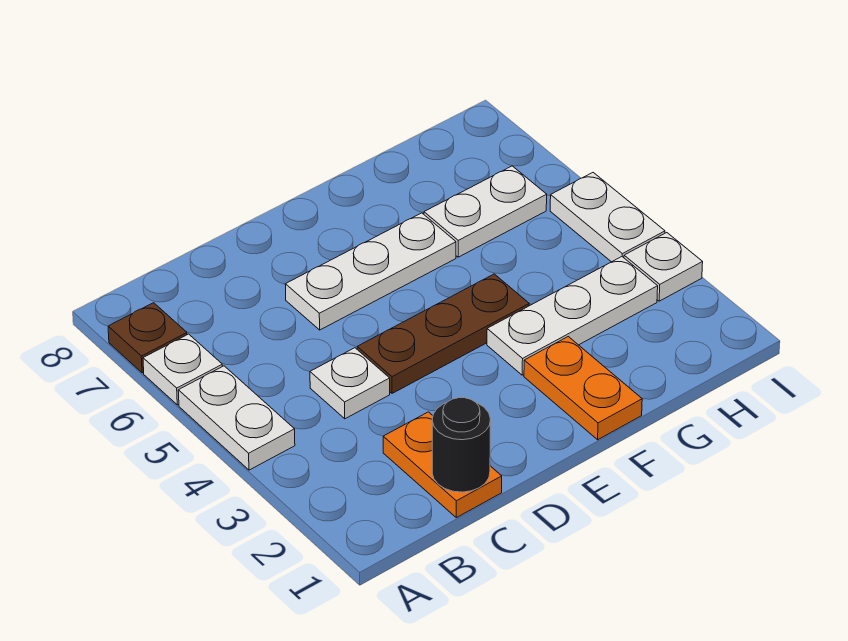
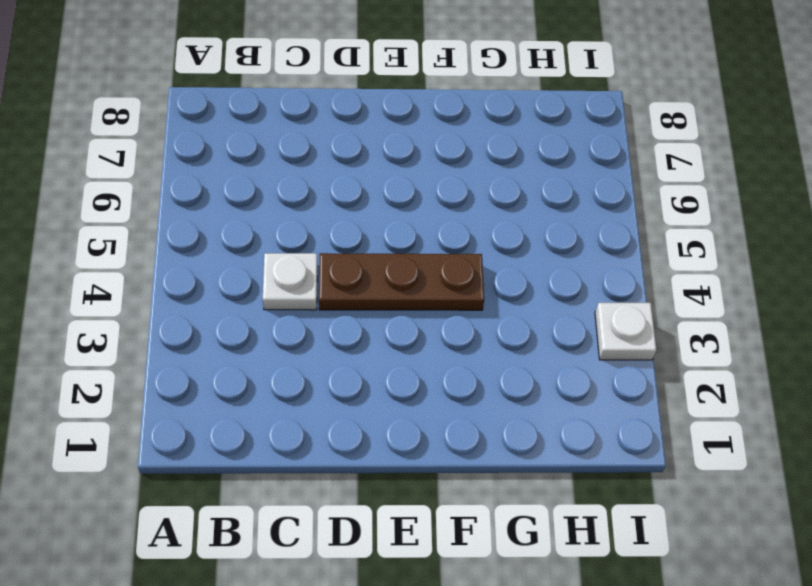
none -> white 1x2 plate [178,366,295,470]
none -> white 1x1 plate [143,334,222,405]
none -> brown 1x1 plate [108,303,187,373]

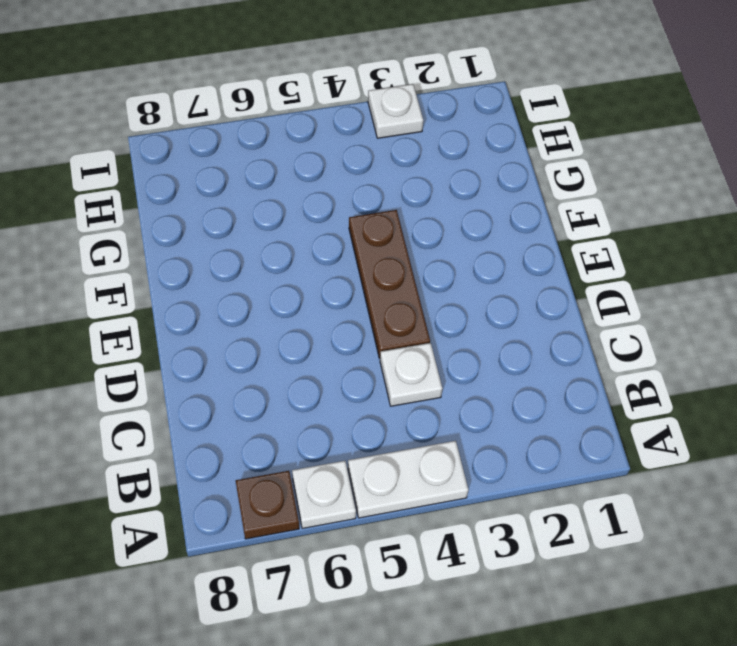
none -> orange 1x2 plate [383,412,502,518]
none -> white 1x3 plate [285,213,456,330]
none -> orange 1x2 plate [524,337,642,440]

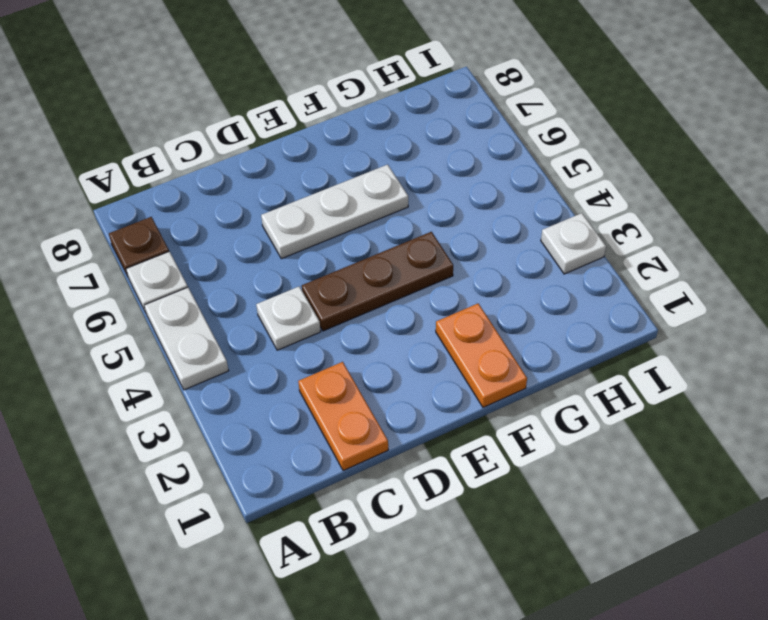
none -> white 1x3 plate [487,257,658,375]
none -> white 1x2 plate [424,166,547,257]
none -> white 1x2 plate [550,173,665,262]

